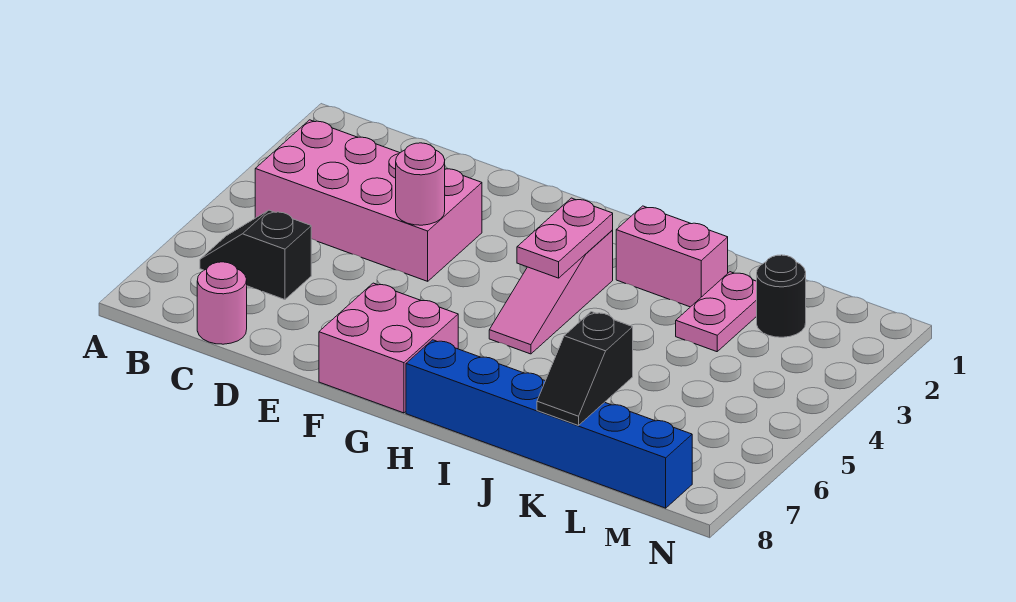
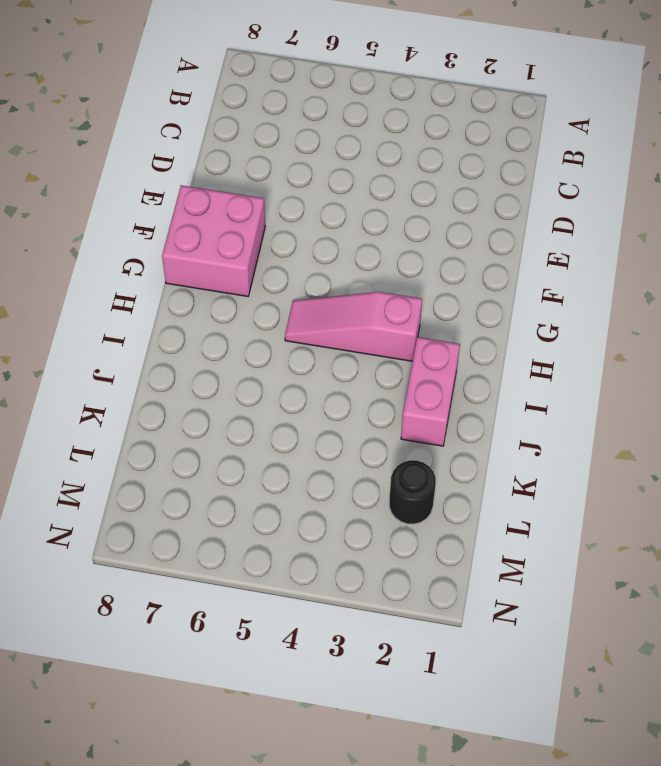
none -> pink 2x4 brick [255,120,482,281]
none -> black 1x2 slope [200,210,311,300]
none -> pink 1x1 round brick [197,262,247,344]

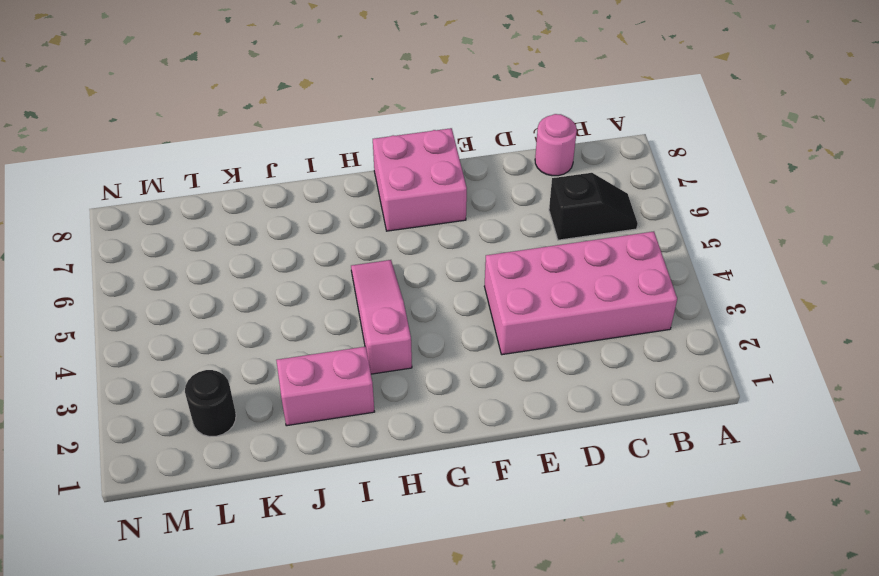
none -> blue 1x6 brick [406,340,692,508]
none -> pink 1x2 plate [676,272,757,352]
none -> pink 1x1 round brick [396,143,445,225]

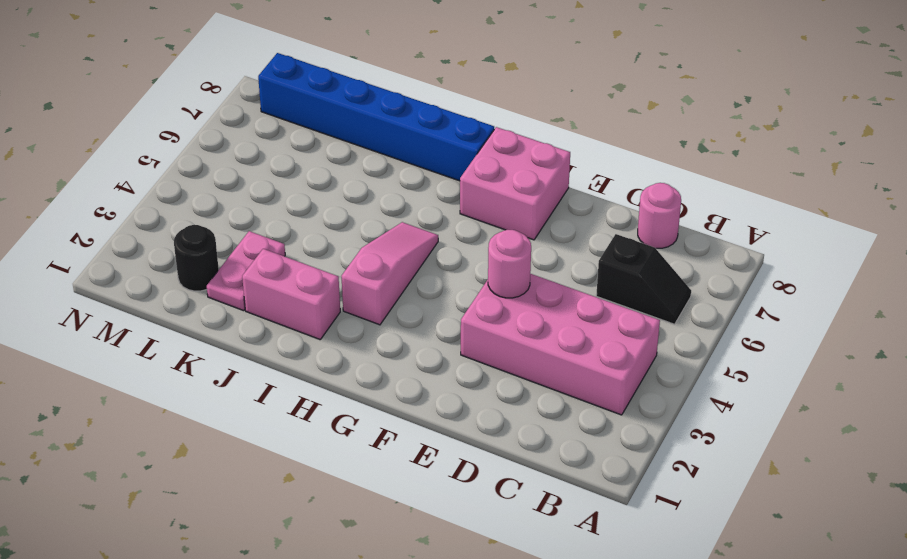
none -> pink 1x2 plate [517,198,613,278]
none -> black 1x2 slope [537,312,633,426]

